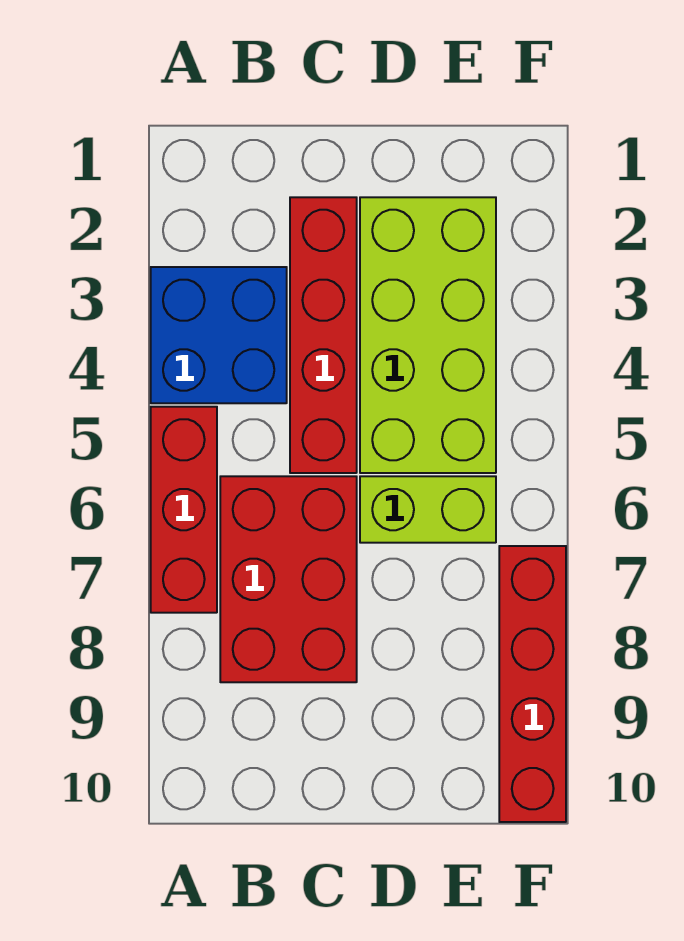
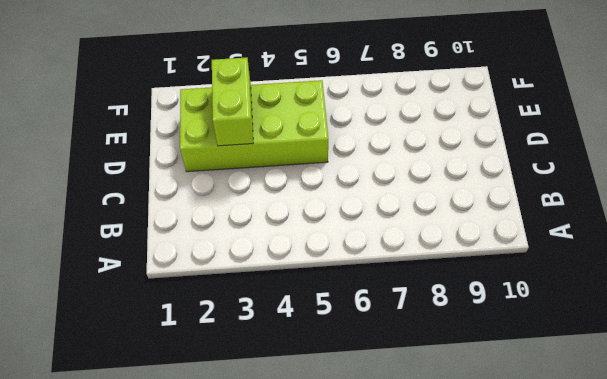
lime 1x2 brick [212,57,253,146] -> lime 1x2 brick moved to [360,476,496,543]
none -> blue 2x2 brick [151,267,287,403]
none -> red 1x3 brick [151,407,217,613]

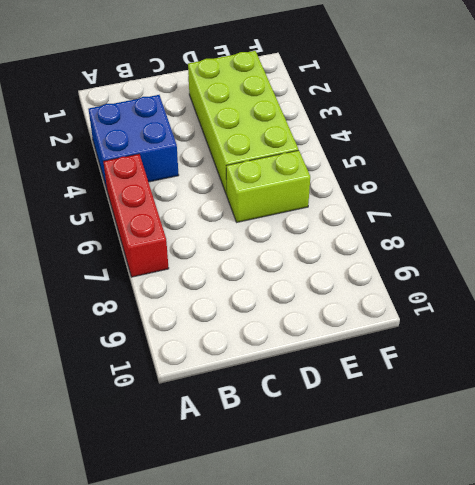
none -> red 2x3 brick [220,476,357,682]
none -> red 1x4 brick [290,197,357,473]

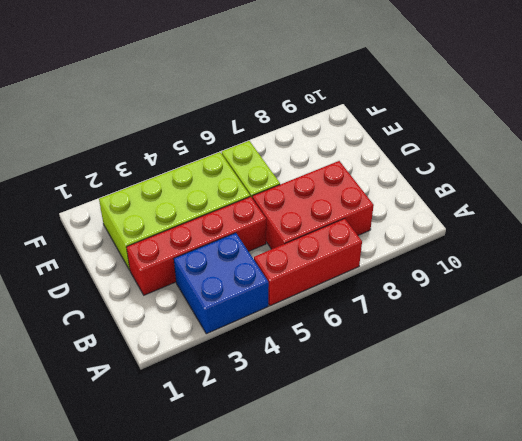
none -> red 1x4 brick [499,546,566,822]

